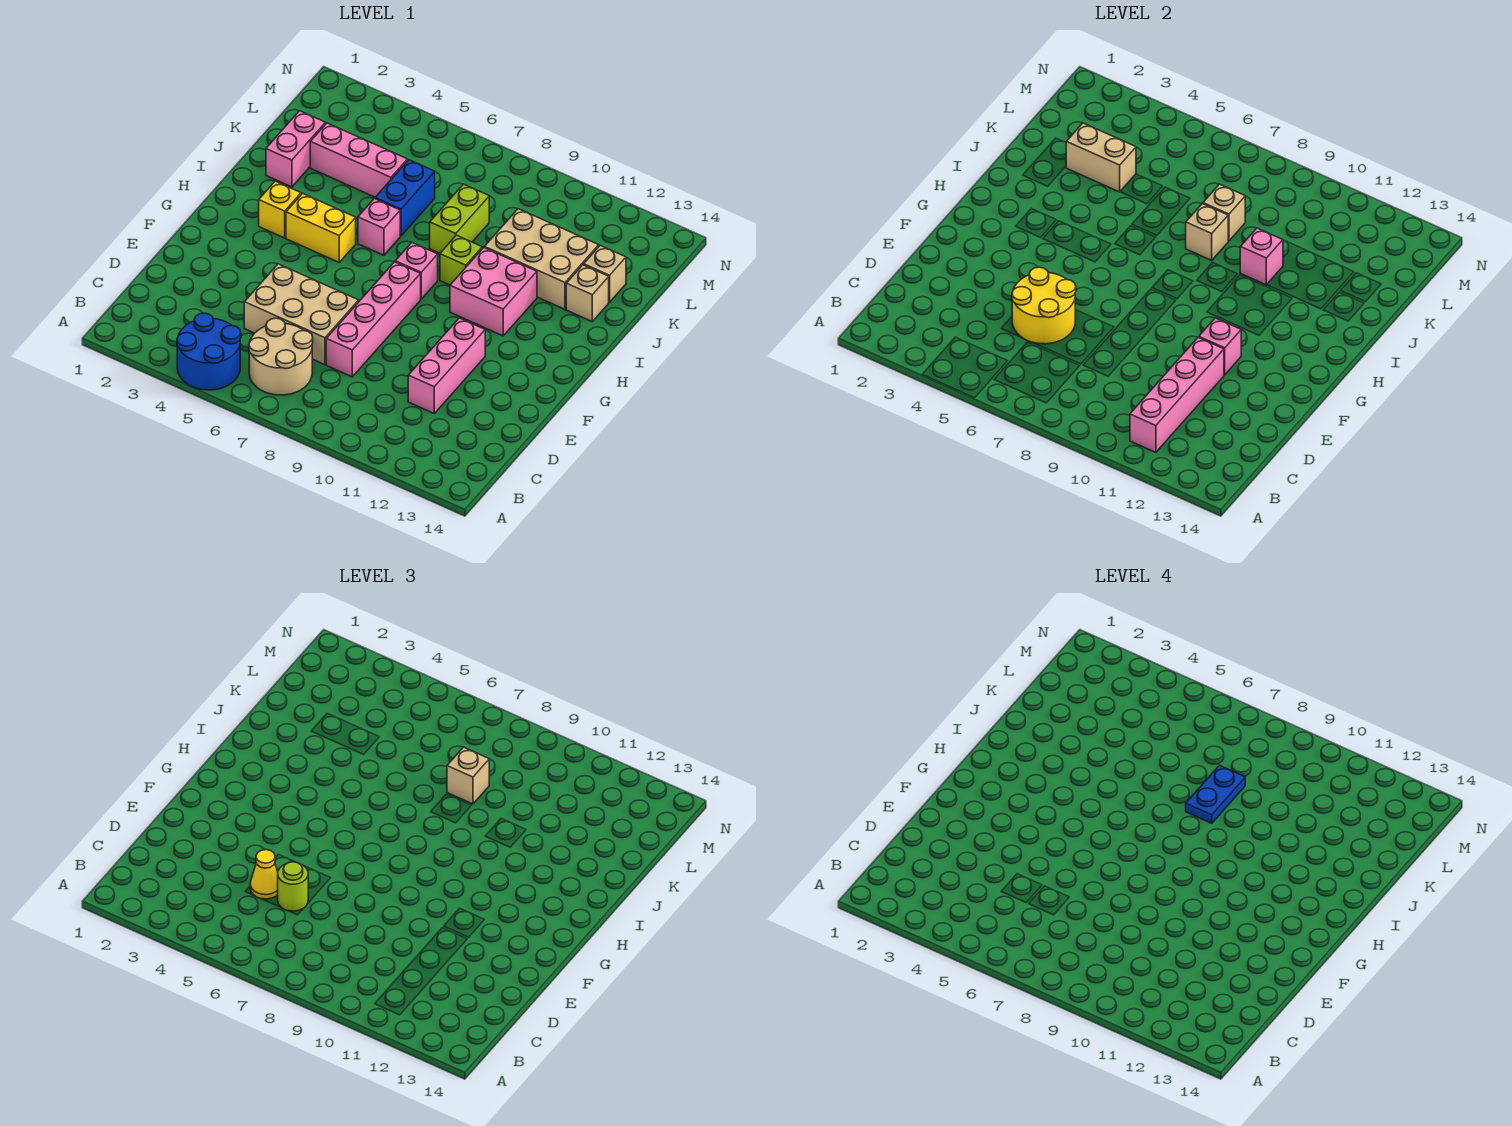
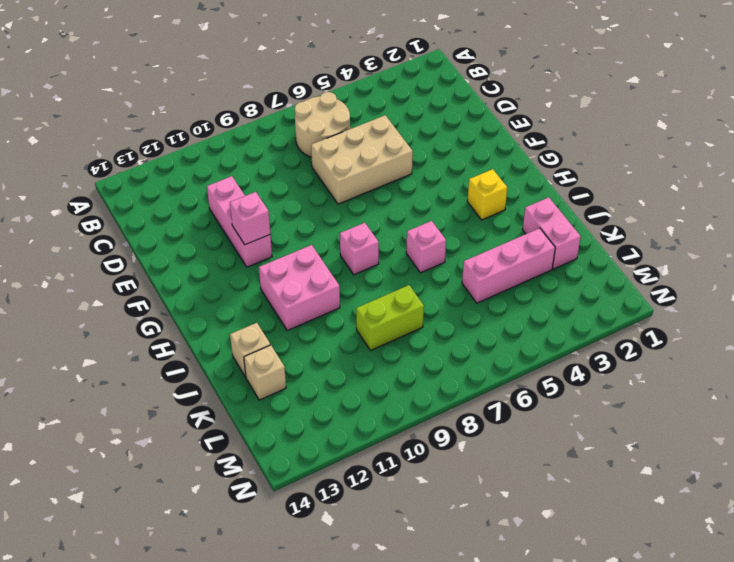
lime 1x2 brick [356,285,424,351] -> lime 1x2 brick turned to [430,184,489,253]
none -> blue 2x2 round brick [177,313,241,390]
none -> pink 1x4 brick [326,262,421,377]
none -> yellow 1x2 brick [286,193,356,262]

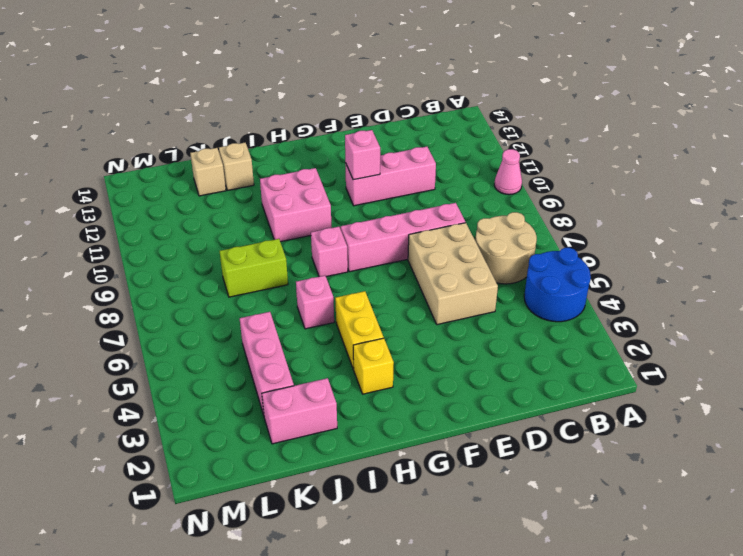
pink 1x1 cone [494,149,522,195] -> none
none -> lime 1x1 brick [440,235,482,285]
none -> blue 1x2 brick [375,160,435,236]
none -> tan 2x3 brick [484,209,599,309]

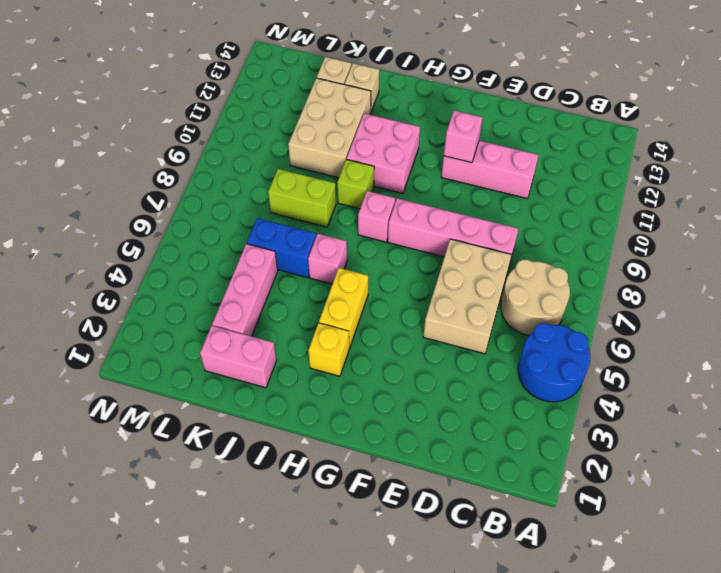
none -> pink 1x4 brick [1130,337,1224,452]
none -> yellow 2x2 round brick [1012,267,1076,344]
none -> tan 1x1 brick [1186,204,1228,260]

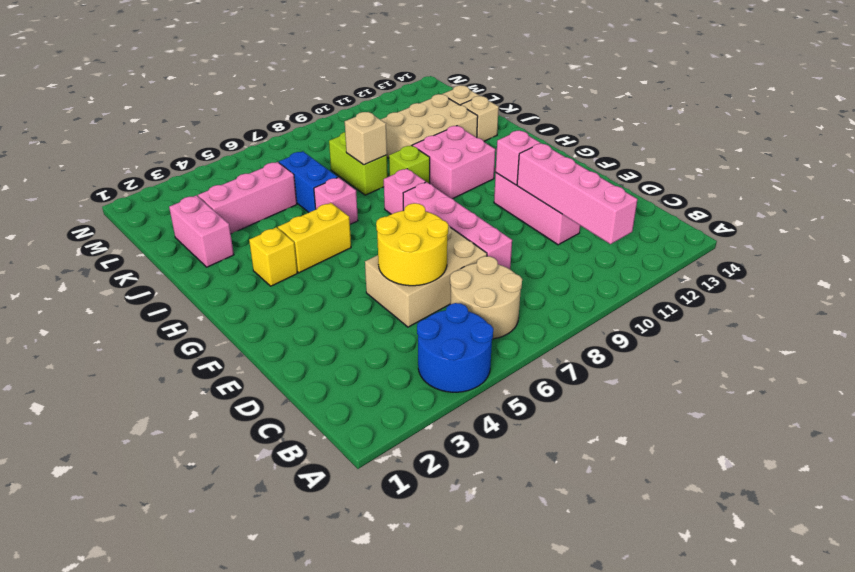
none -> pink 1x1 brick [1240,228,1283,285]
none -> tan 1x2 brick [1066,123,1136,192]
none -> tan 1x1 brick [1203,184,1245,241]

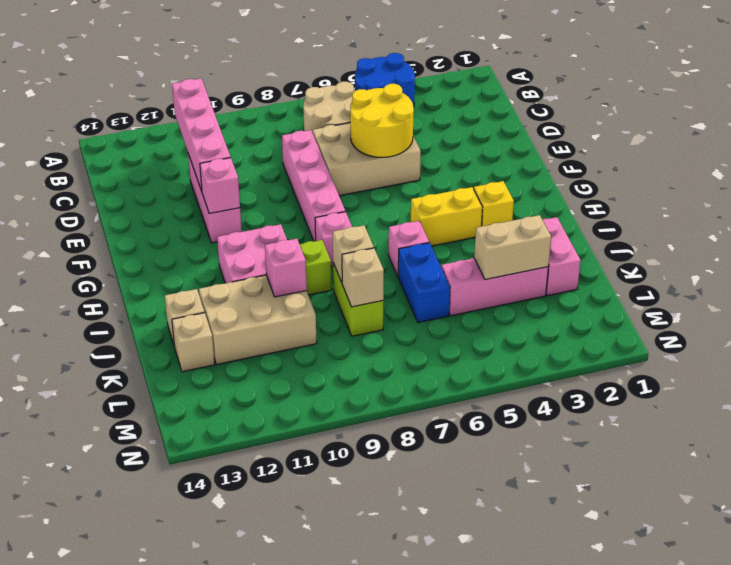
none -> yellow 1x1 cone [250,850,278,899]
none -> lime 1x1 round brick [278,862,308,911]
none -> tan 1x1 brick [447,747,489,804]

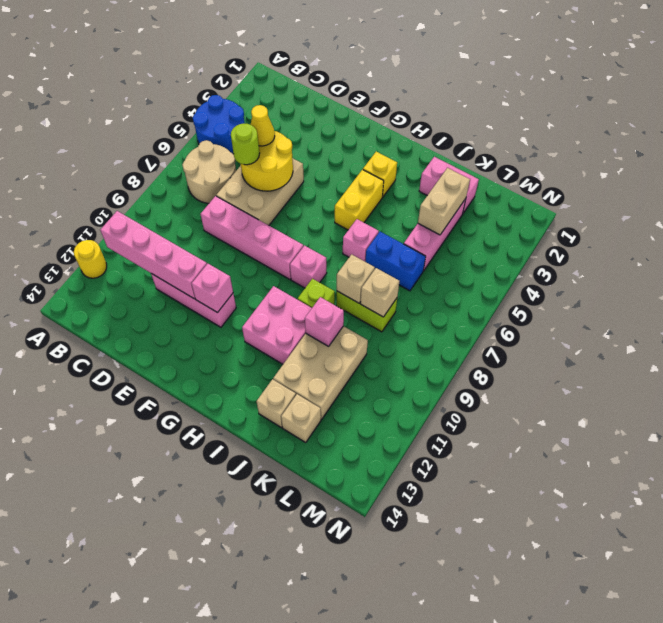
yellow 1x1 round brick [74,240,107,278] -> none
none -> tan 1x1 brick [447,747,489,804]
none -> blue 1x2 plate [1186,765,1245,823]

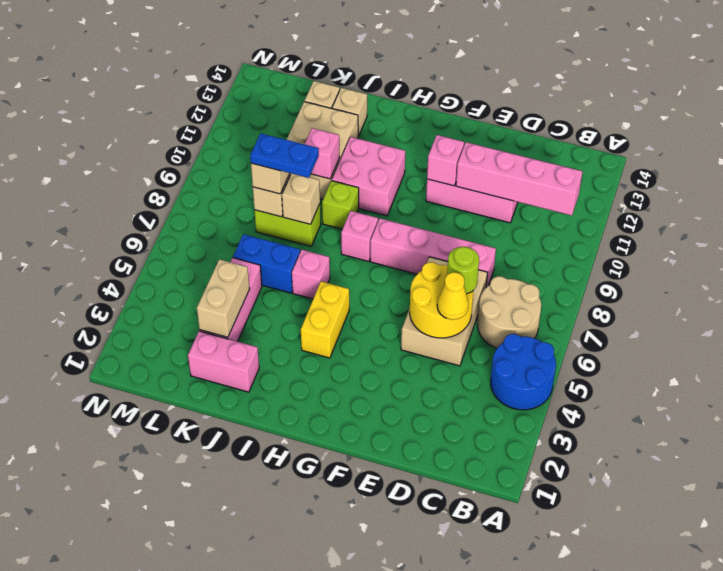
none -> yellow 1x1 brick [259,181,301,238]

